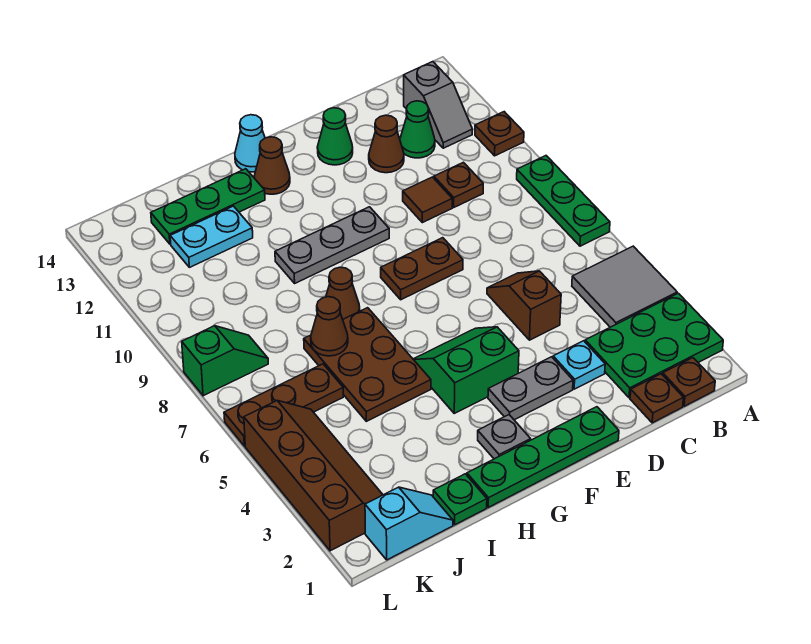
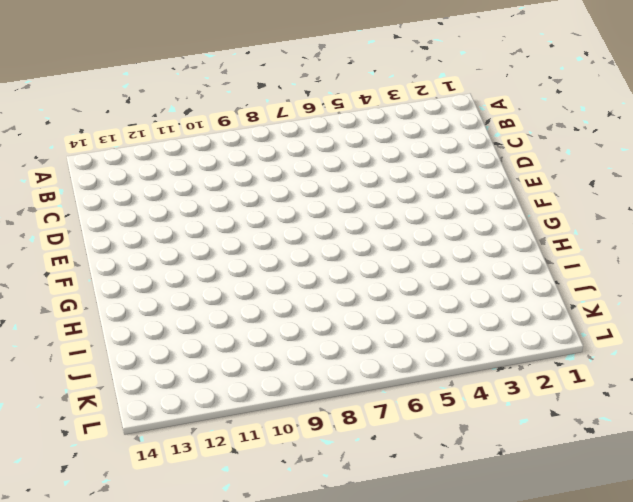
none -> green 2x3 plate [585,293,723,398]
none -> grey 2x2 tile [572,246,677,327]
none -> green 1x3 plate [517,156,610,246]
none -> brown 1x1 plate [475,112,524,156]

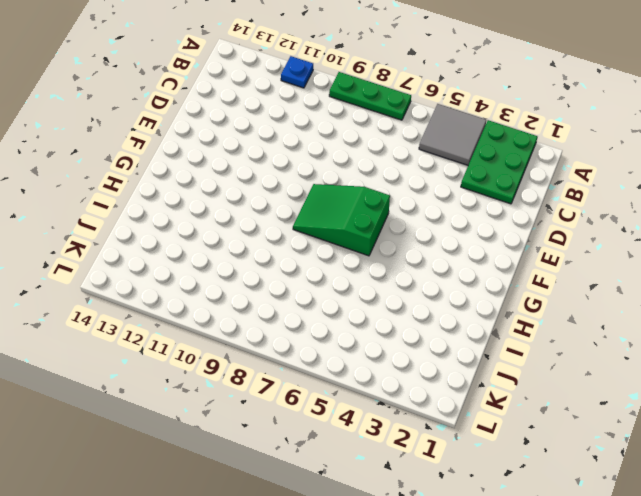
blue 1x1 plate [281,56,313,88] -> brown 1x1 plate [475,112,524,156]
green 2x3 slope [293,184,390,256] -> brown 1x2 plate [381,238,463,300]
none -> brown 1x1 plate [663,358,715,406]
none -> grey 1x2 slope [404,62,473,148]
none -> brown 1x1 plate [630,374,683,423]
none -> brown 1x1 plate [434,162,483,207]

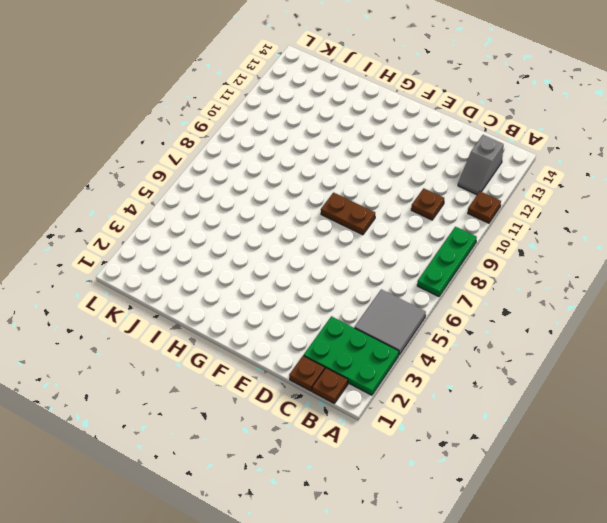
none -> green 1x1 cone [400,101,435,158]
none -> cyan 1x1 plate [553,341,605,389]
none -> brown 1x2 slope [487,271,561,340]
none -> brown 1x1 tile [403,177,452,223]

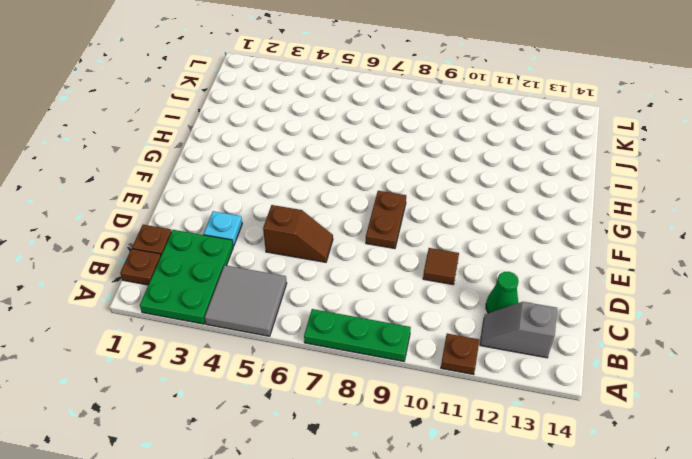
none -> brown 1x1 plate [434,162,483,207]
none -> brown 1x1 cone [369,115,404,173]
none -> green 1x4 plate [467,407,619,507]
none -> grey 1x2 plate [488,357,573,420]

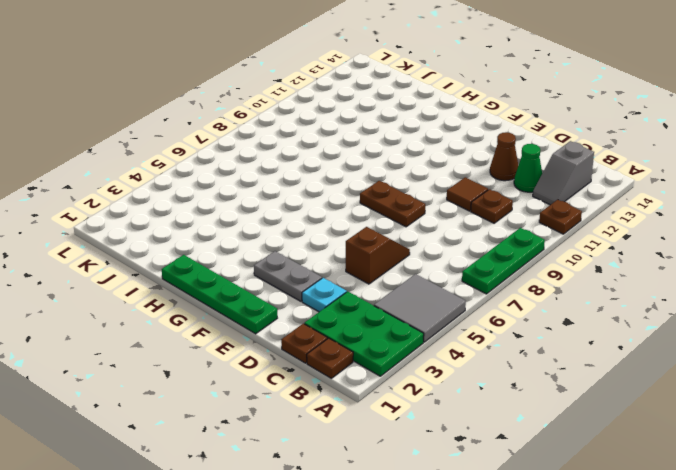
none -> green 1x1 cone [317,108,353,165]
none -> green 2x2 slope [413,327,519,413]
none -> grey 1x3 plate [275,207,389,283]
none -> grey 1x1 plate [478,415,531,459]

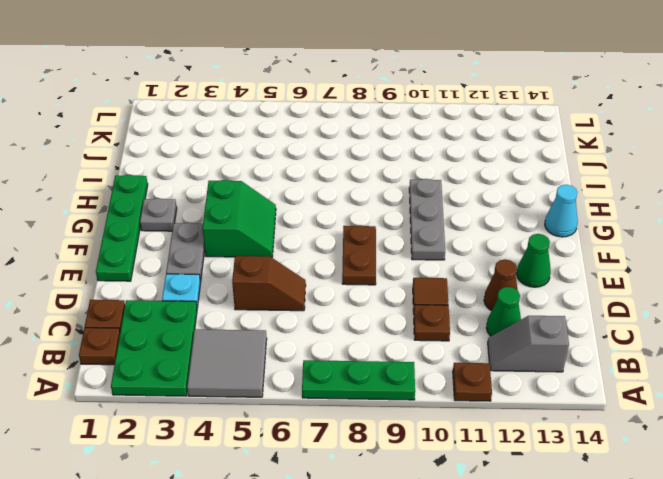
none -> brown 1x1 cone [254,137,290,194]
none -> brown 2x3 plate [304,308,431,421]
none -> brown 1x1 cone [326,267,360,319]
none -> green 1x3 plate [151,169,265,244]

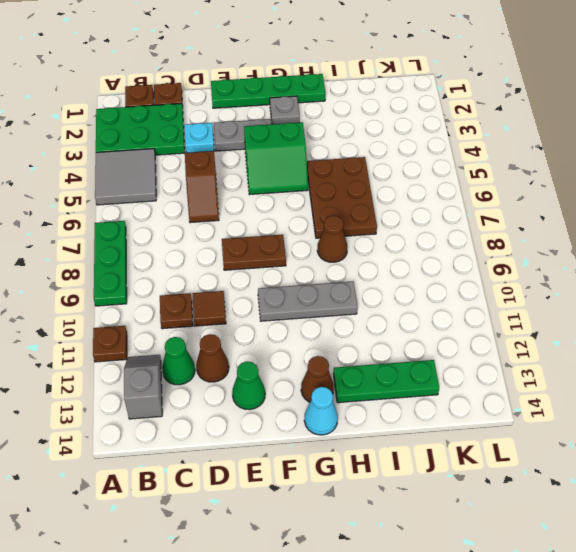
none -> green 1x1 plate [433,474,487,525]
none -> cyan 1x2 plate [170,206,253,267]
none -> cyan 1x2 slope [365,487,453,560]
none -> brown 1x3 plate [224,364,343,446]

